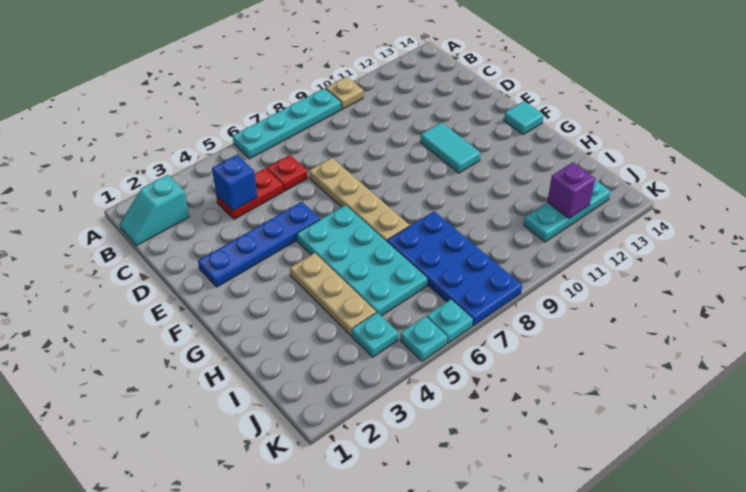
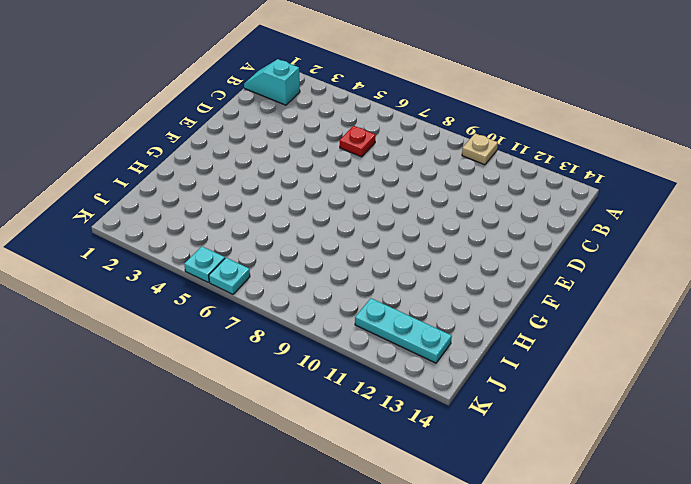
none -> cyan 1x4 plate [233,88,341,159]
none -> red 1x2 plate [216,168,283,219]
none -> tan 1x4 plate [309,158,409,241]

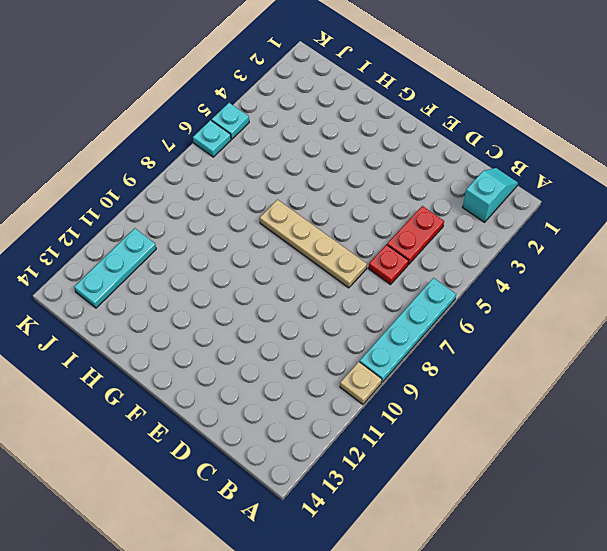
none -> blue 1x4 plate [198,202,320,287]
none -> cyan 1x2 tile [420,122,481,173]
none -> cyan 2x4 plate [297,205,428,316]

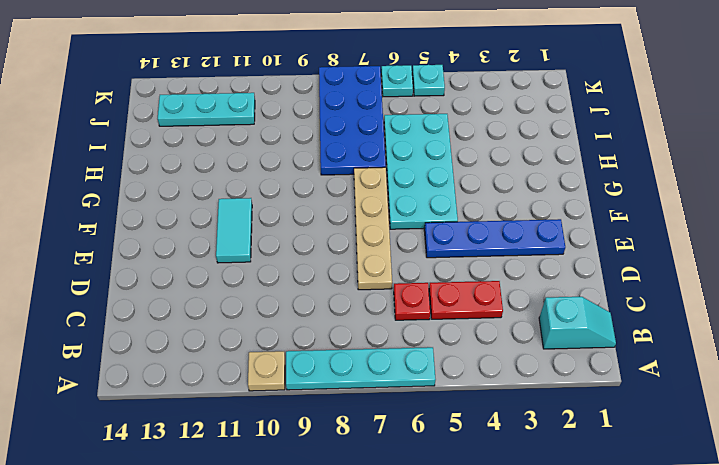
none -> cyan 1x1 tile [504,101,544,135]
none -> tan 1x3 plate [290,253,376,335]
none -> cyan 1x1 plate [352,313,398,357]

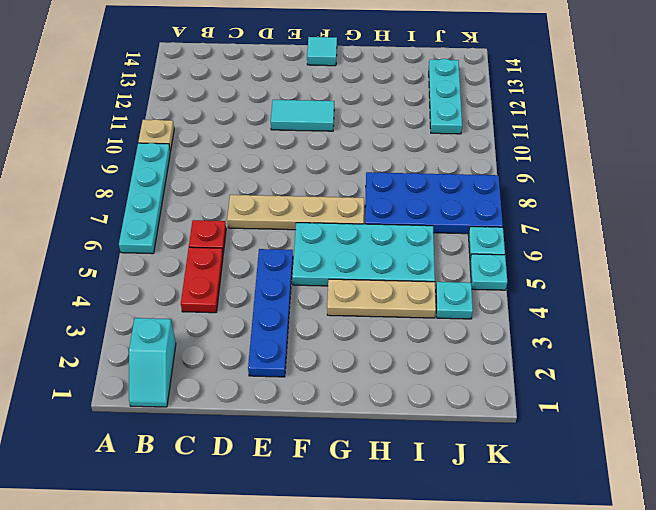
none -> blue 1x1 brick [212,155,257,211]
none -> purple 1x1 brick [547,162,595,219]

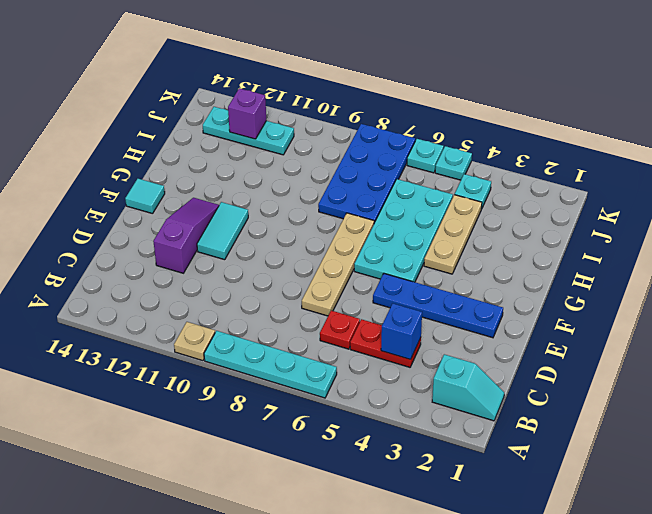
purple 1x3 slope [153,198,219,273] -> none

